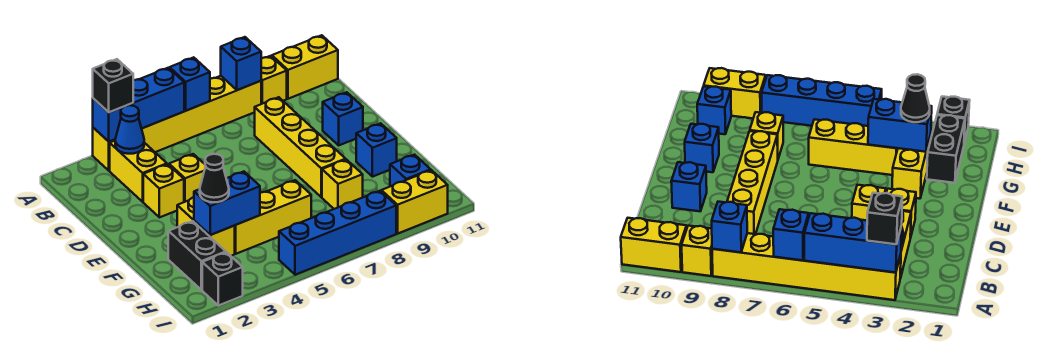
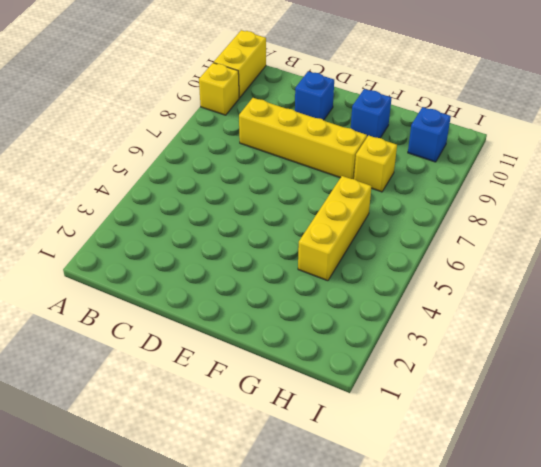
none -> yellow 1x6 brick [93,76,261,171]
none -> yellow 1x2 brick [110,141,167,202]
none -> yellow 1x1 brick [143,164,184,217]

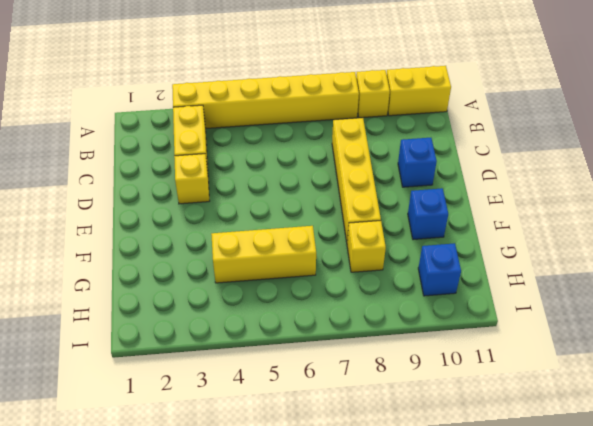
none -> yellow 1x1 brick [169,154,206,202]
none -> yellow 1x2 brick [177,197,235,256]
none -> black 1x2 brick [168,221,226,290]

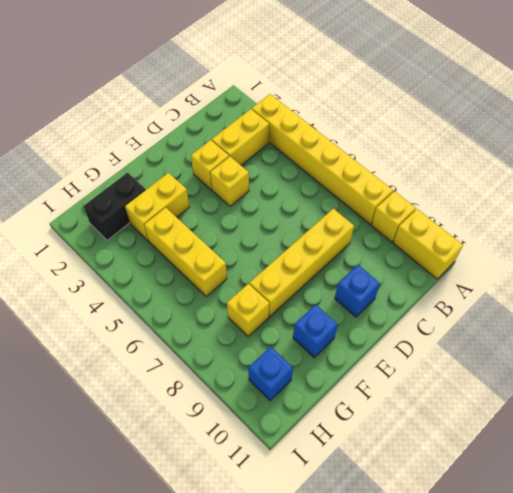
none -> black 1x1 brick [202,252,243,306]
none -> blue 1x4 brick [279,191,396,275]
none -> yellow 1x2 brick [381,170,448,233]

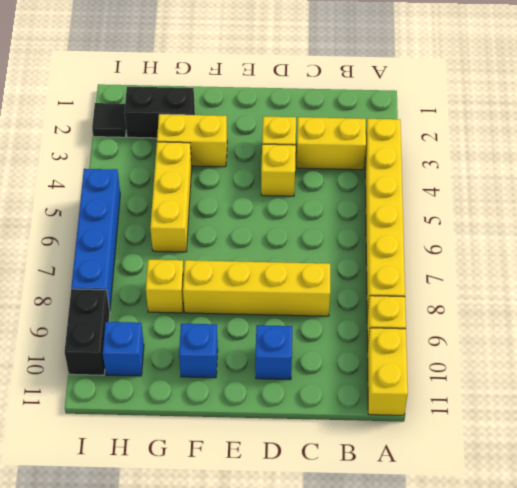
black 1x1 tile [92,103,126,137] -> black 1x1 brick [202,252,243,306]
black 1x2 brick [65,289,110,375] -> yellow 1x2 brick [381,170,448,233]
none -> blue 1x3 brick [93,68,184,142]
none -> blue 1x1 brick [170,57,210,111]
none -> blue 1x1 brick [221,37,261,90]

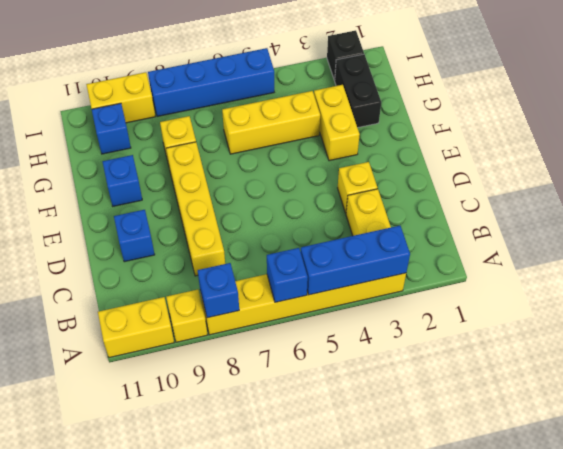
none -> yellow 1x1 brick [169,154,206,202]
none -> blue 1x1 cone [115,105,144,154]
none -> blue 1x2 brick [194,172,260,235]

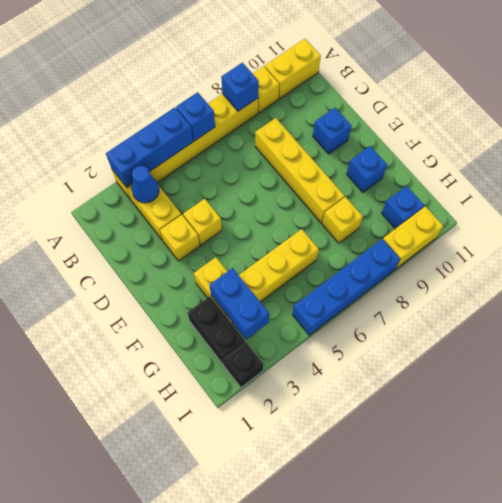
blue 1x2 brick [209,268,269,339] -> blue 1x2 brick turned to [194,172,260,235]
none -> black 1x1 brick [93,59,133,112]
none -> black 1x1 cone [200,154,229,202]

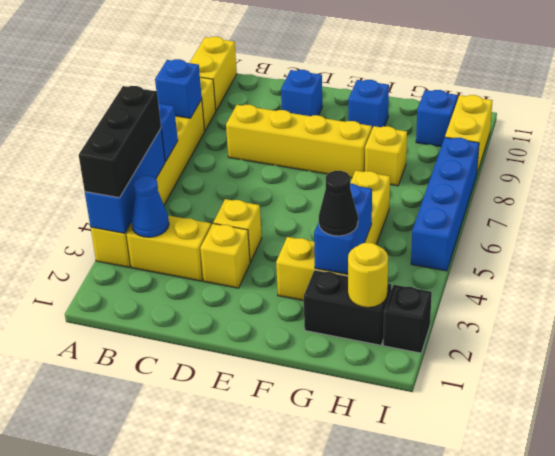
black 1x3 brick [79,86,161,198] -> black 1x1 brick [93,59,133,112]
yellow 1x1 round brick [348,243,388,307] -> none

